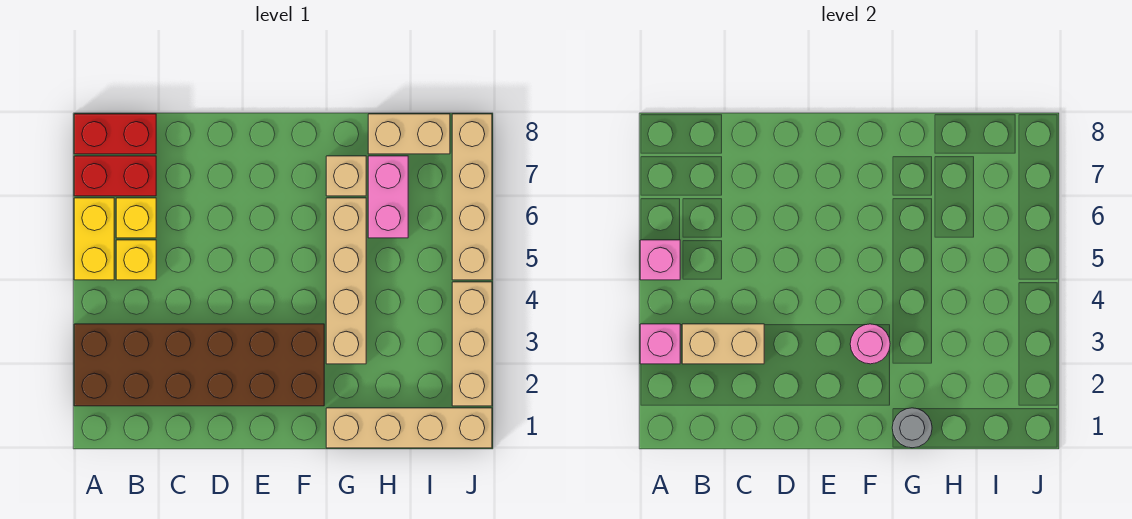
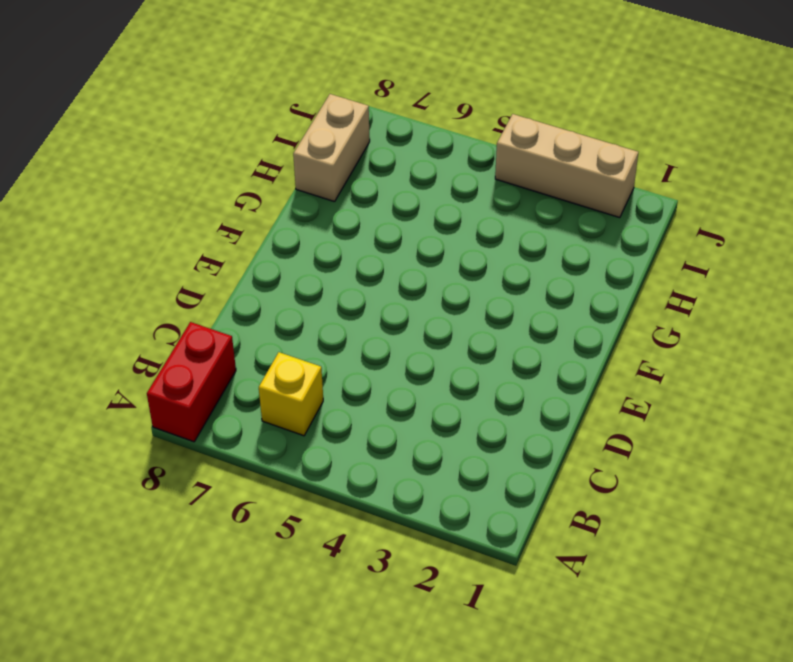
none -> brown 2x6 brick [74,324,324,406]
none -> yellow 1x2 brick [74,198,114,280]
none -> red 1x2 brick [74,156,156,196]

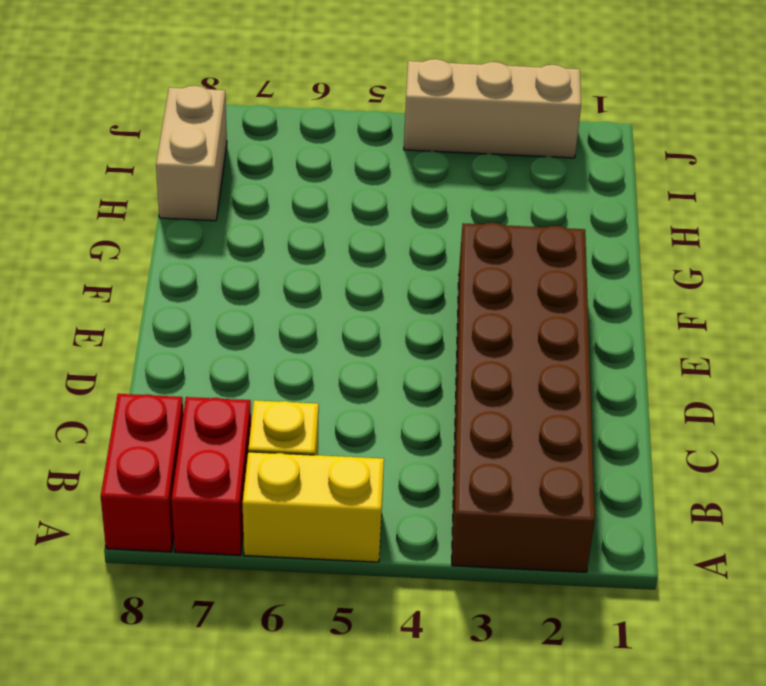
none -> yellow 1x1 brick [116,240,156,280]
none -> tan 1x4 brick [326,408,492,448]
none -> tan 1x4 brick [326,198,366,364]

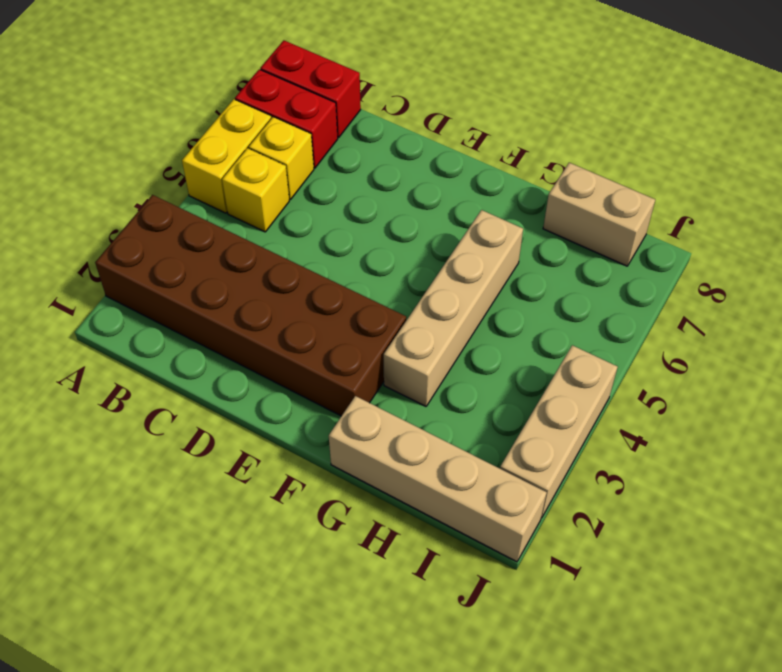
none -> tan 1x1 brick [326,156,366,196]
none -> pink 1x2 brick [368,156,408,238]
none -> tan 1x4 brick [452,114,492,280]

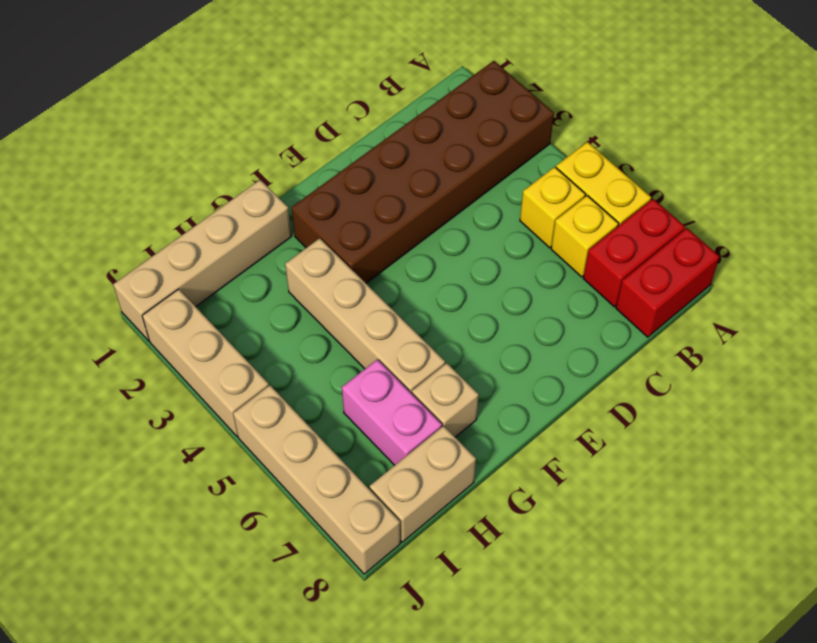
none -> pink 1x1 brick [640,324,680,364]
none -> pink 1x1 brick [640,240,680,280]
none -> tan 1x2 brick [682,324,764,364]

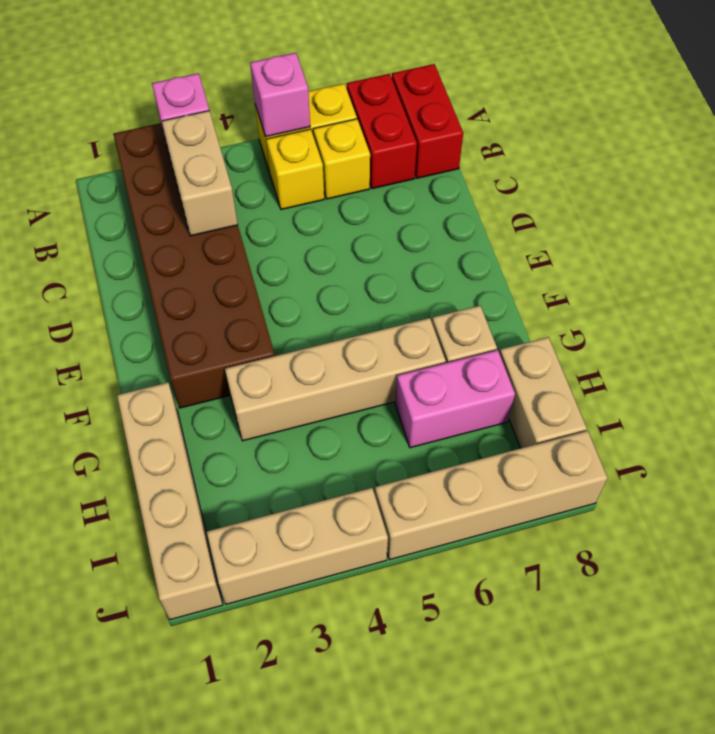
none -> pink 1x1 round brick [850,324,890,364]
none -> grey 1x1 round brick [892,408,932,448]

